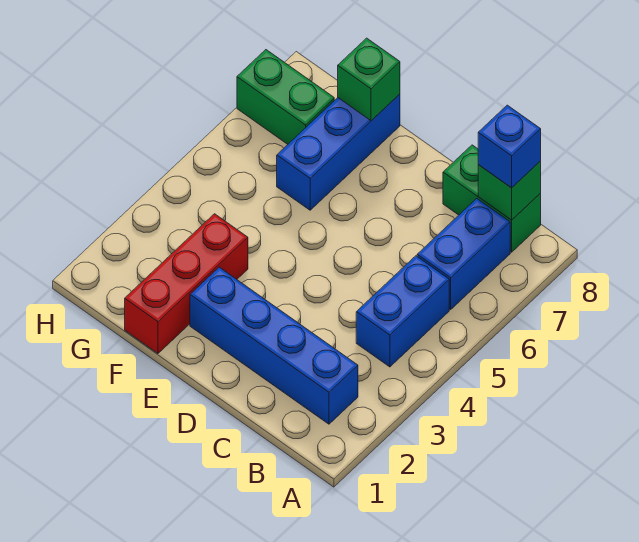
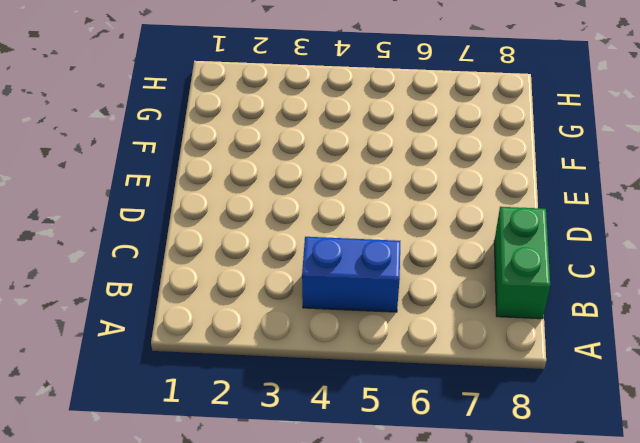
none -> blue 1x4 brick [190,267,358,424]
none -> blue 1x2 brick [417,199,510,309]

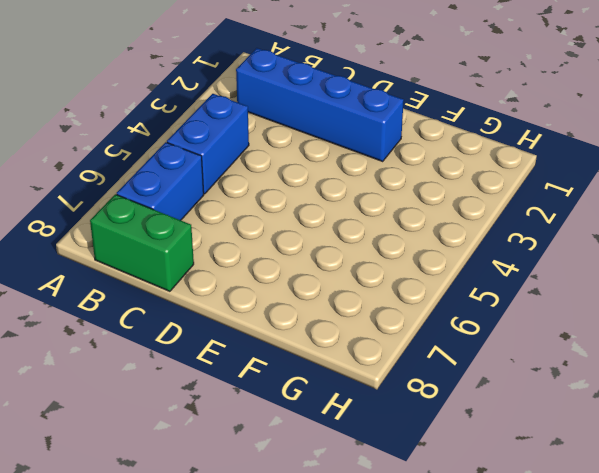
none -> red 1x3 brick [125,214,248,353]
none -> blue 1x3 brick [277,94,400,210]

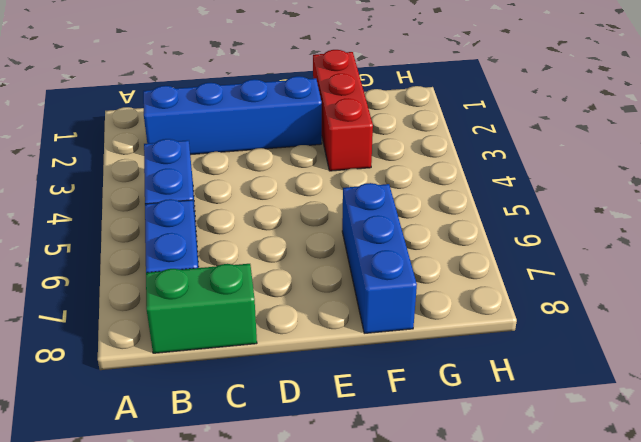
none -> green 1x2 brick [237,50,334,144]
none -> green 1x1 brick [478,161,541,220]

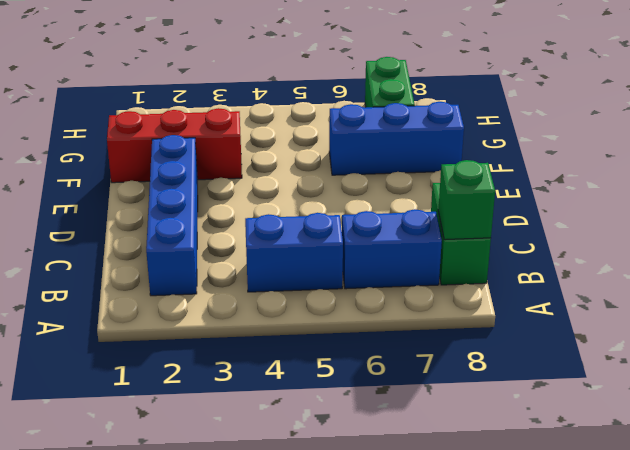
none -> green 1x1 brick [338,38,400,121]
none -> blue 1x1 brick [478,105,541,188]

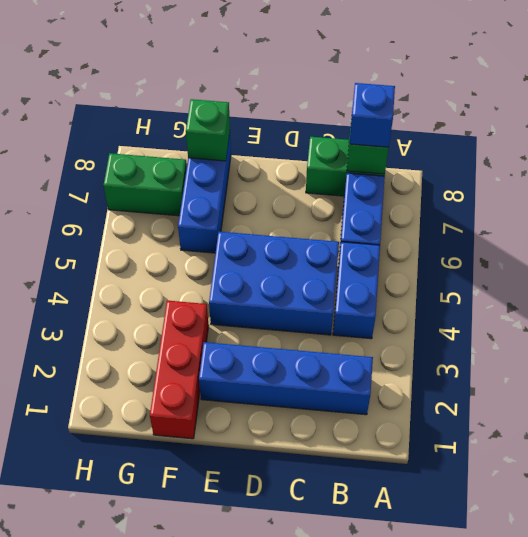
blue 2x3 brick [209,232,339,335] -> none

